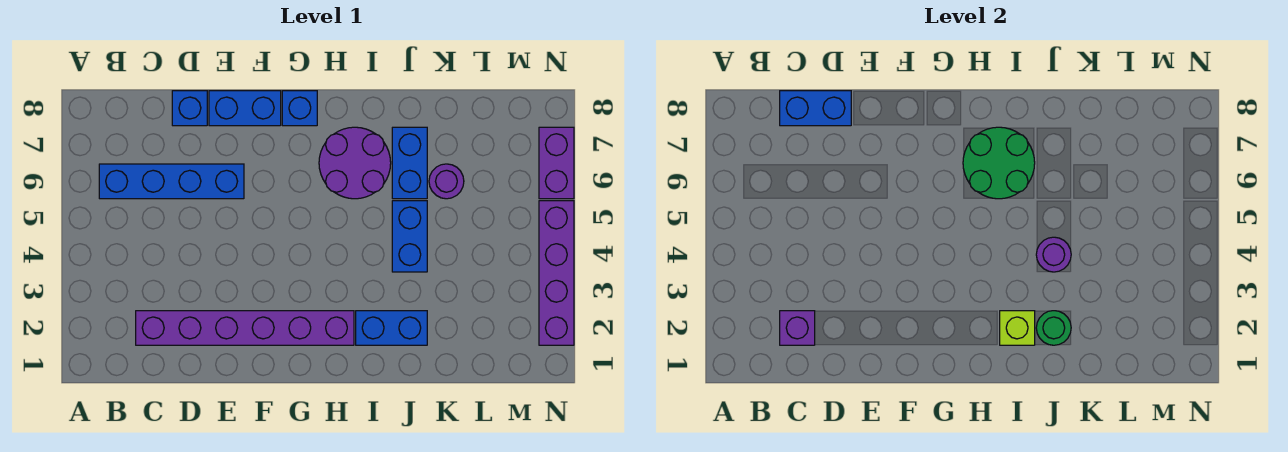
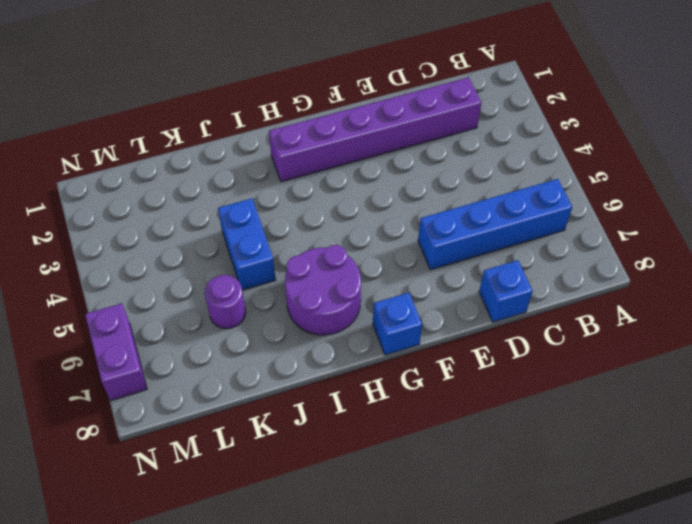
none -> blue 1x2 brick [209,91,281,126]
none -> blue 1x2 brick [356,311,427,345]
none -> blue 1x2 brick [392,127,427,199]

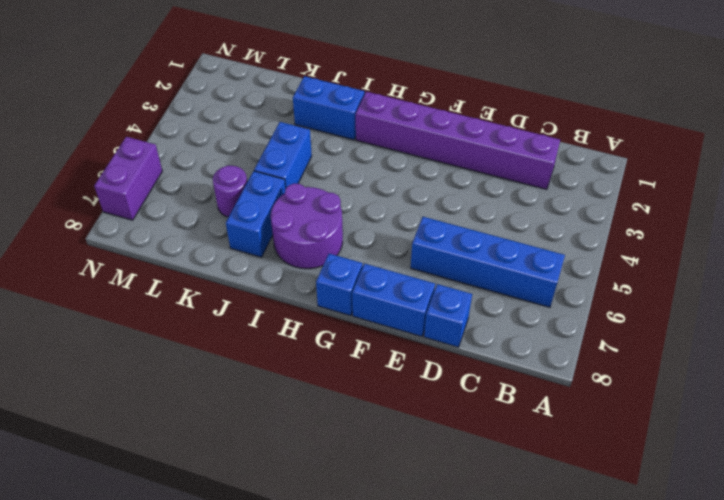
none -> purple 1x4 brick [539,201,574,345]
none -> purple 1x1 brick [780,311,815,345]
none -> blue 1x2 brick [780,91,851,126]

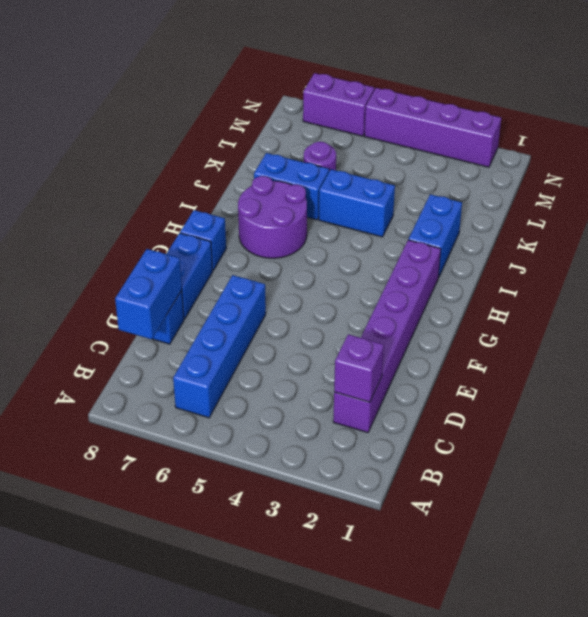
none -> green 2x2 round brick [963,127,1035,199]
none -> lime 1x1 brick [1000,311,1035,345]
none -> green 1x1 round brick [1036,311,1071,345]

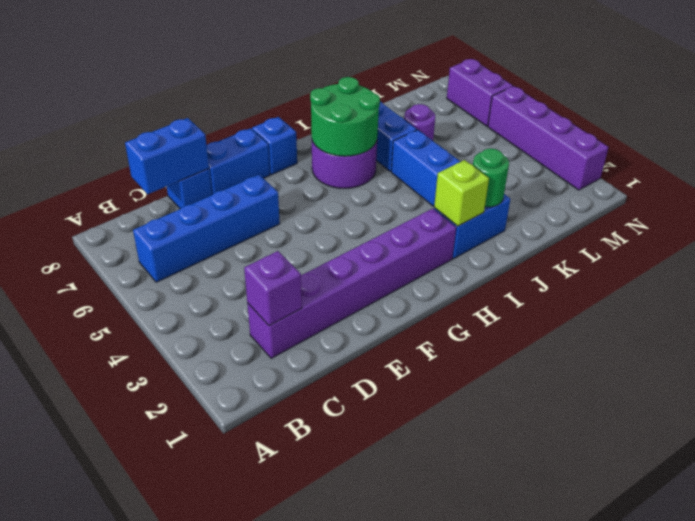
none -> purple 1x1 round brick [1036,237,1071,272]

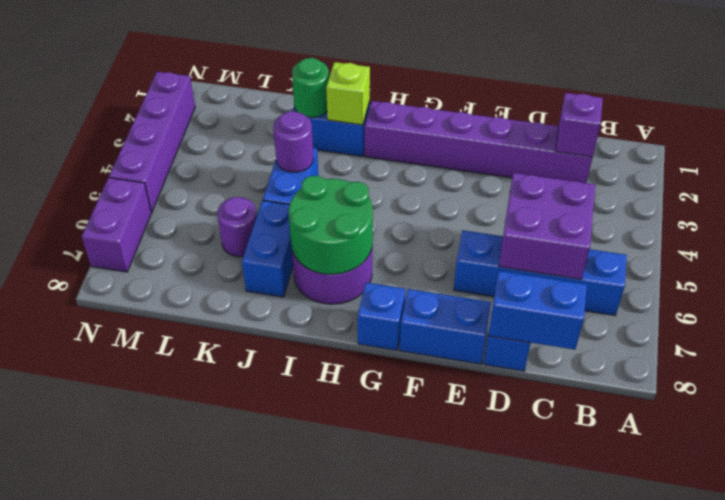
purple 2x2 brick [499,173,595,279] -> none

